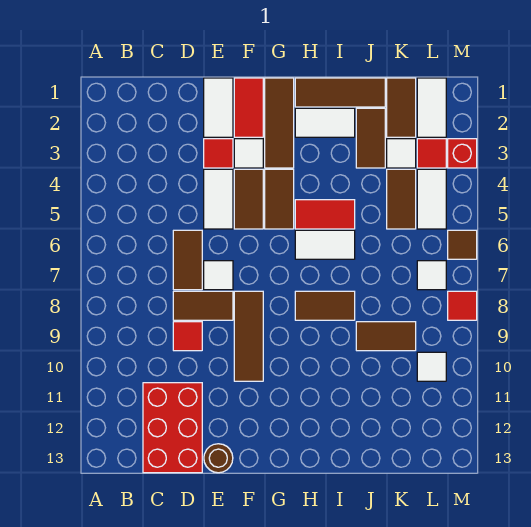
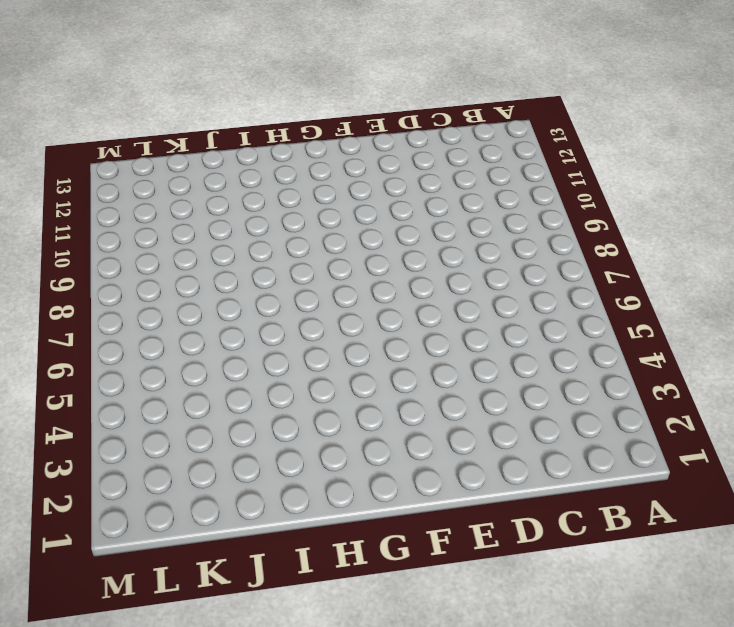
none -> red 2x3 brick [143,383,202,473]
none -> brown 1x2 tile [173,230,202,290]
none -> brown 1x2 tile [173,291,233,320]
none -> red 1x1 tile [173,322,202,351]

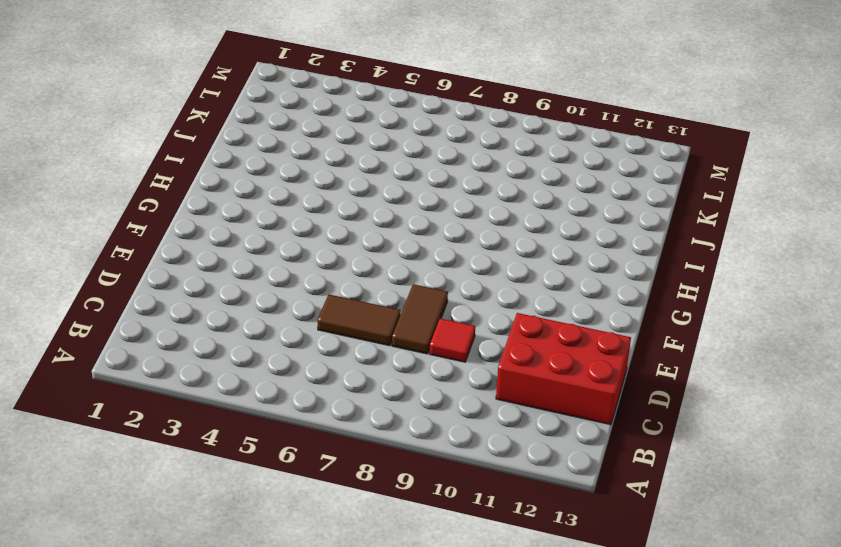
none -> white 1x2 tile [204,78,233,137]
none -> red 1x1 tile [204,139,233,168]
none -> white 1x2 tile [204,169,233,229]
none -> white 1x1 tile [204,261,233,290]

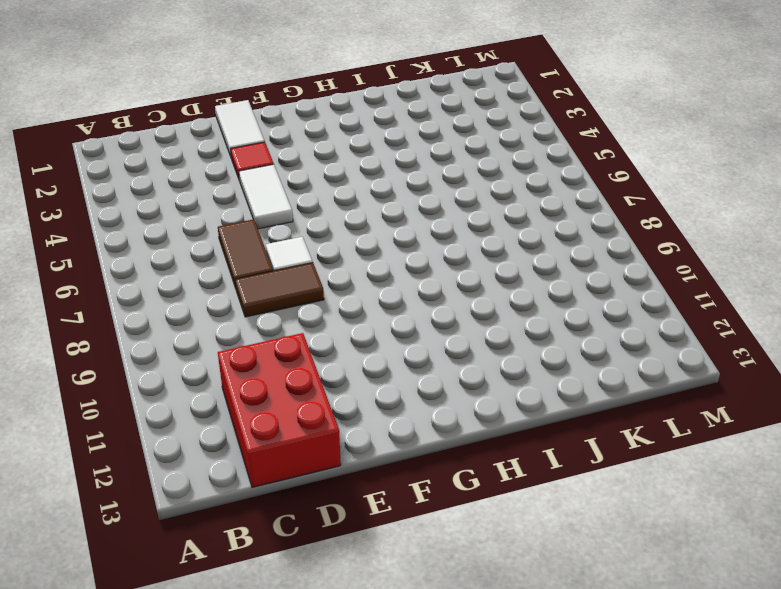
none -> red 1x1 tile [173,322,202,351]
none -> brown 1x1 round brick [204,444,233,473]
none -> red 1x2 tile [234,78,263,137]
none -> white 1x1 tile [234,139,263,168]

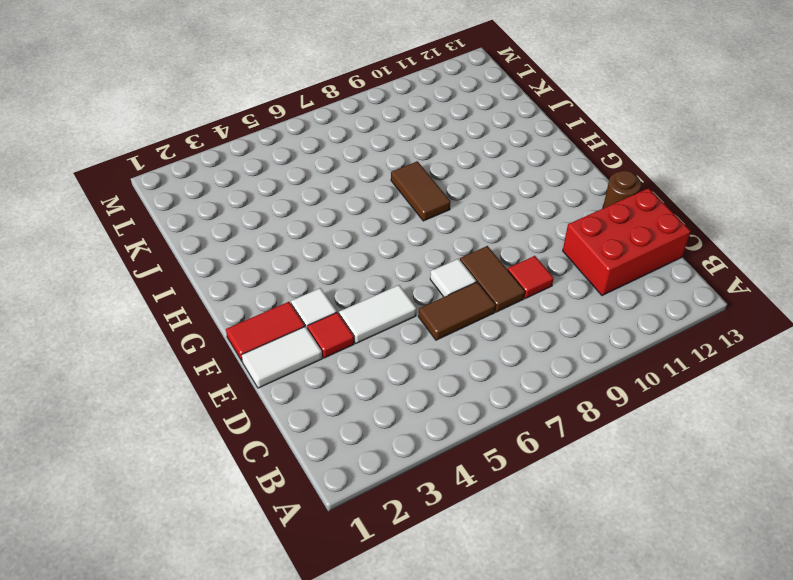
none -> brown 1x2 tile [234,169,263,229]
none -> brown 1x3 tile [234,291,263,381]
none -> brown 1x3 tile [265,78,294,168]
none -> brown 1x2 tile [265,169,294,229]

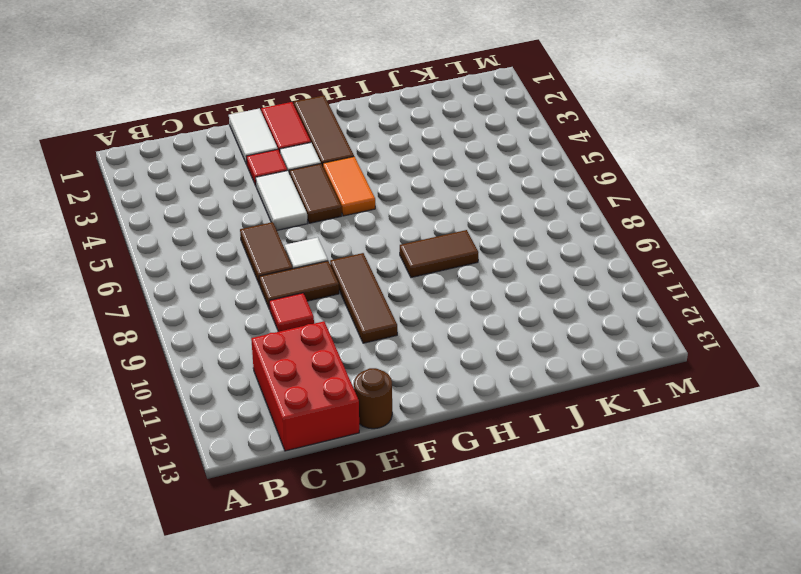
orange 1x2 tile [323,157,375,216] -> brown 1x2 tile [265,169,294,229]
none -> brown 1x3 tile [295,78,385,107]
none -> white 1x2 tile [295,108,355,137]
none -> red 1x2 tile [295,200,355,229]
none -> white 1x2 tile [295,230,355,259]

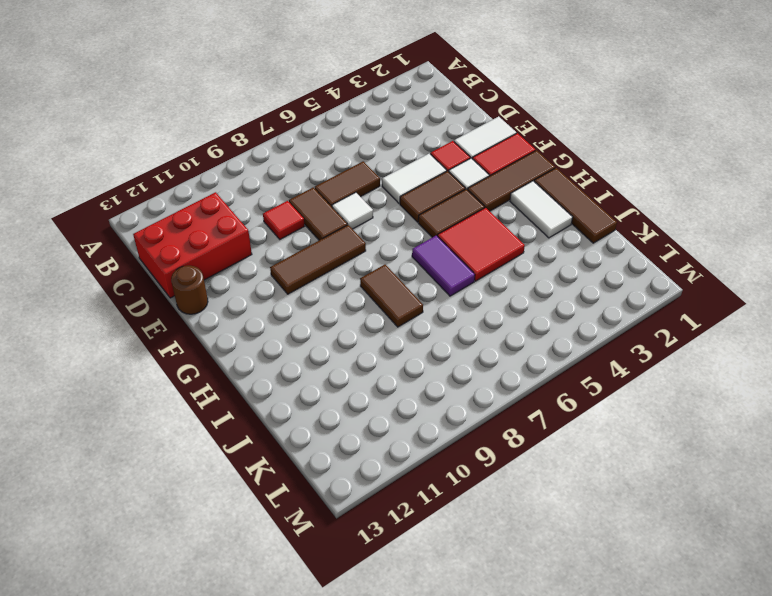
red 2x2 tile [438,208,525,281] -> red 1x2 tile [295,200,355,229]
purple 1x2 tile [412,235,475,296] -> white 1x2 tile [295,230,355,259]
none -> brown 1x2 tile [356,108,385,168]
none -> brown 1x2 tile [356,322,416,351]
none -> brown 1x2 tile [387,78,416,137]
none -> white 1x1 tile [387,139,416,168]

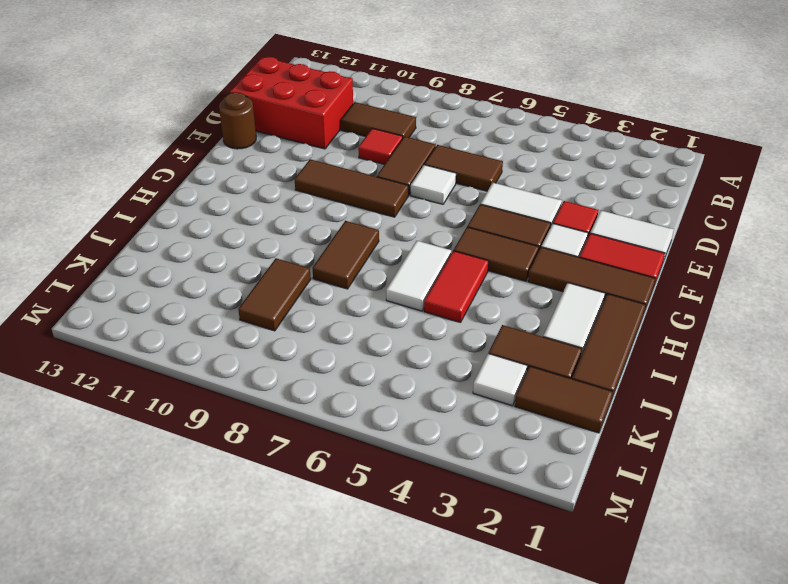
brown 1x2 tile [341,102,416,137] -> brown 1x2 tile moved to [387,169,416,229]
none -> white 1x2 tile [417,78,446,137]
none -> red 1x1 tile [417,139,446,168]
none -> white 1x2 tile [417,169,446,229]
none -> white 1x1 tile [417,261,446,290]

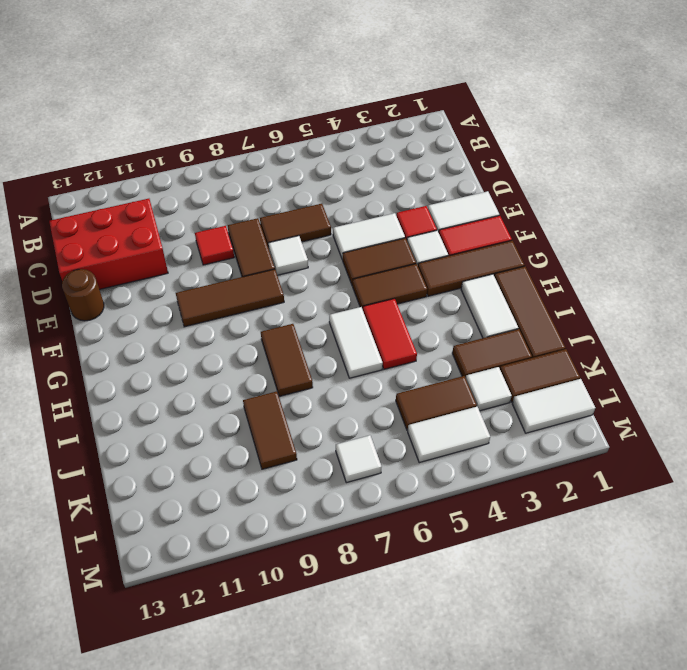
none -> red 1x1 tile [417,139,446,168]
none -> white 1x1 tile [417,352,446,381]
none -> red 1x1 brick [448,139,477,168]
none -> brown 1x1 tile [448,230,477,259]

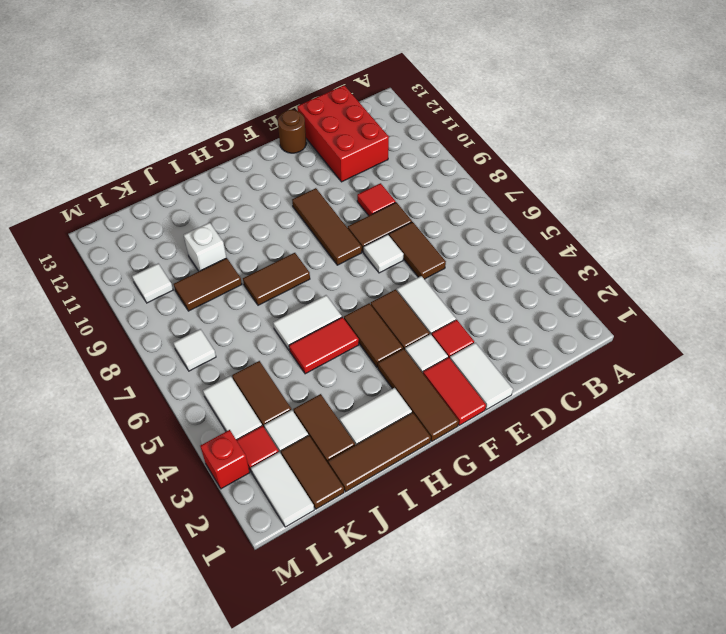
white 1x1 brick [184,223,226,271] -> none
none -> brown 1x1 tile [448,230,477,259]
none -> red 1x1 tile [448,291,477,320]

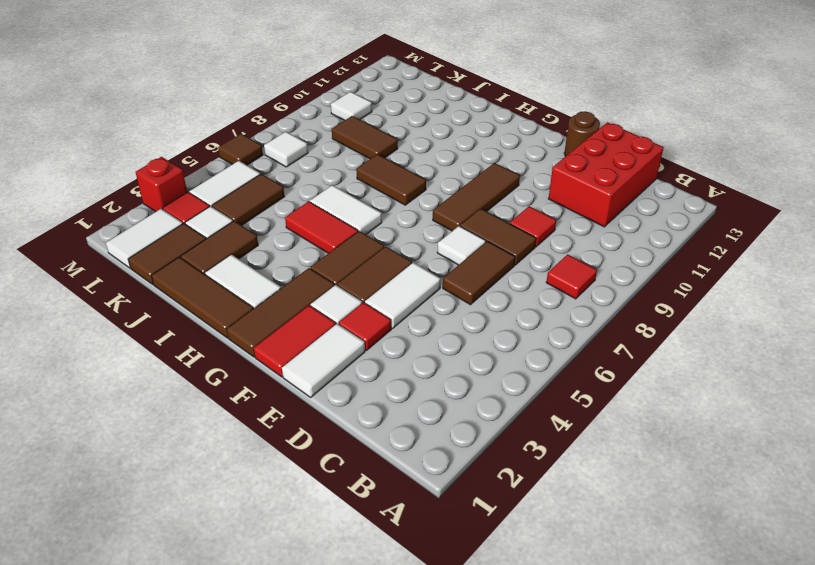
red 1x1 tile [546,254,597,299] -> red 1x1 tile moved to [448,291,477,320]

